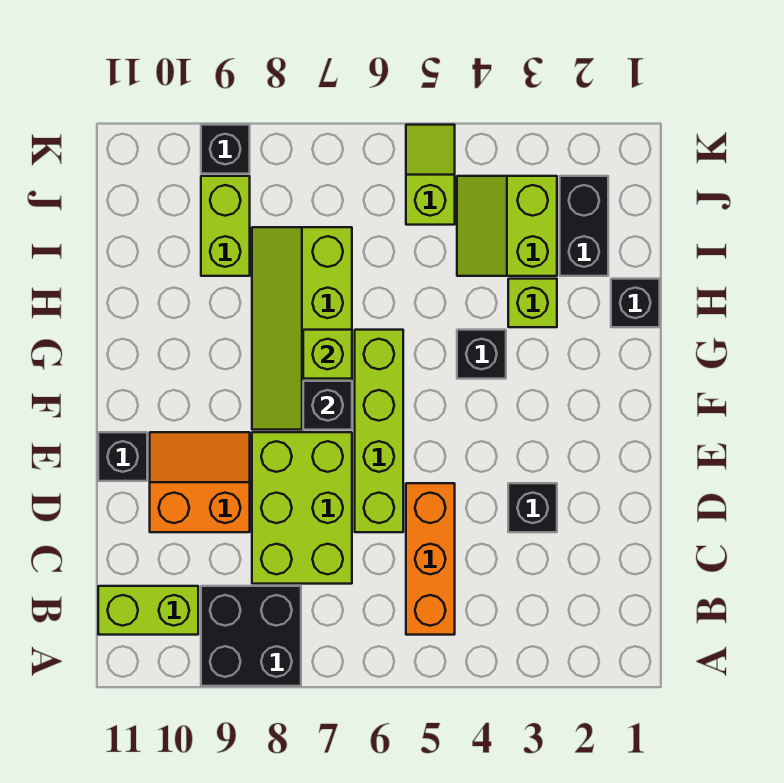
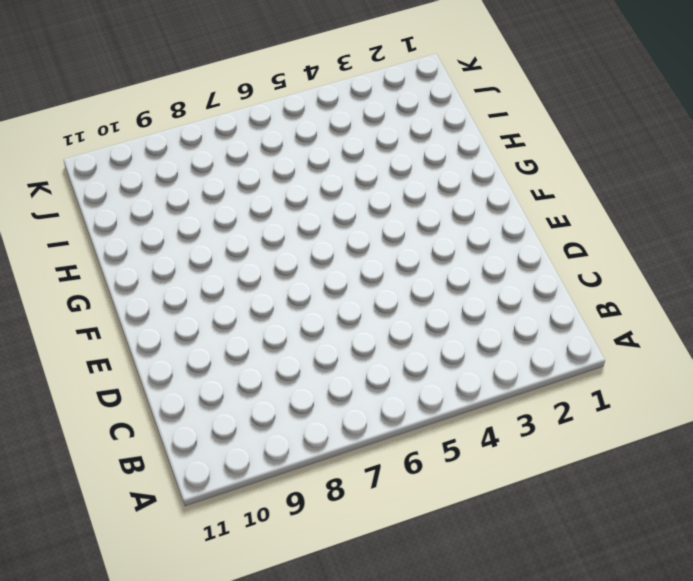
none -> black 2x2 brick [201,586,301,686]
none -> orange 1x3 brick [406,483,455,635]
none -> lime 1x2 brick [98,586,198,635]

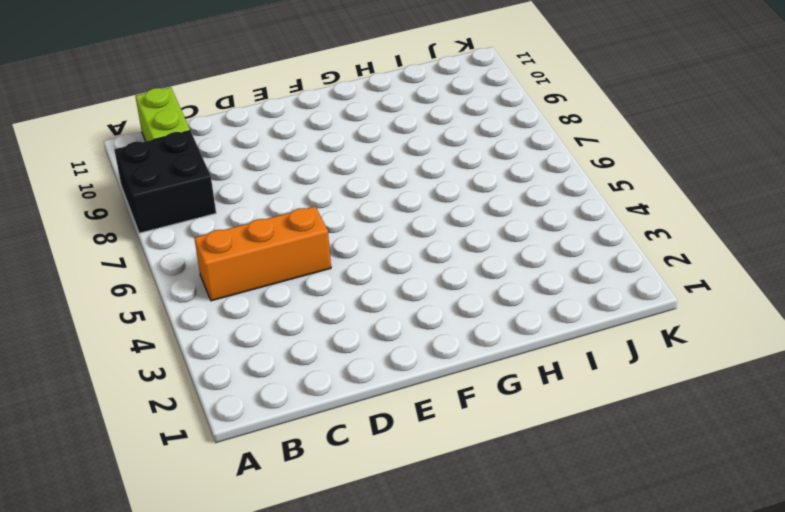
none -> lime 2x3 brick [252,432,352,584]
none -> black 1x1 brick [508,483,557,532]
none -> lime 1x4 brick [355,330,403,532]

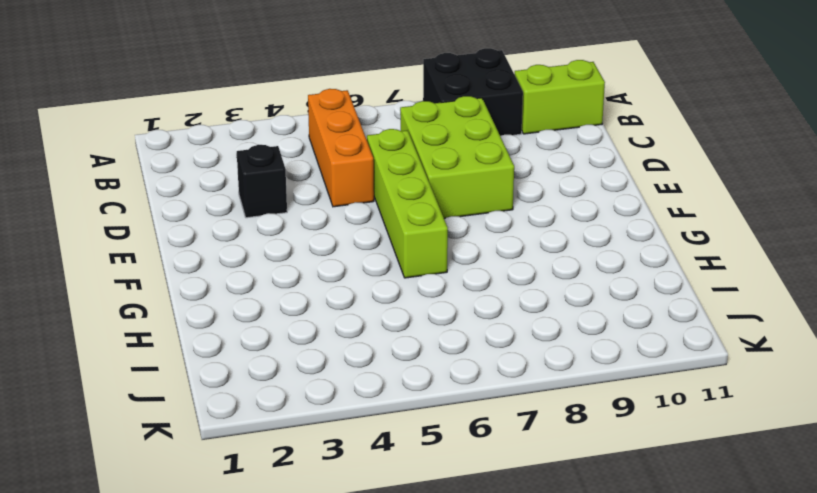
none -> orange 2x2 slope [150,432,250,532]
none -> black 1x1 brick [98,432,147,481]
none -> lime 2x4 slope [252,227,352,430]

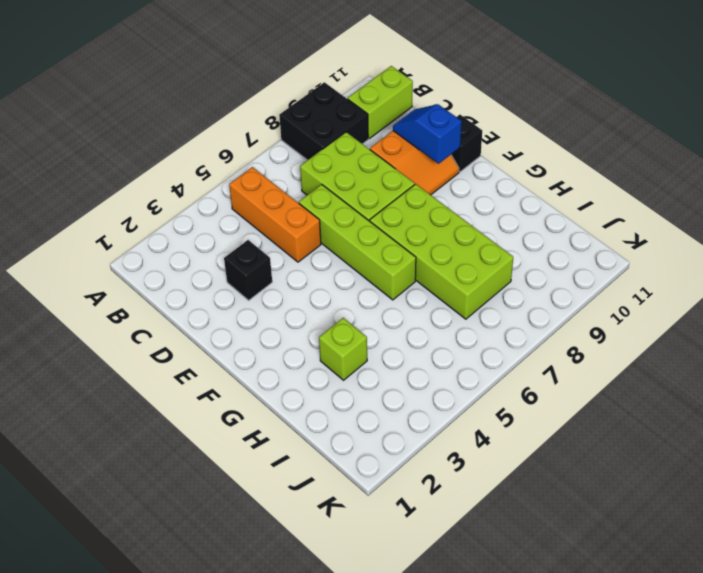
blue 1x2 slope [393,104,462,164] -> none
lime 2x4 brick [370,184,513,319] -> lime 2x4 slope [252,227,352,430]
none -> black 1x1 brick [457,330,506,379]
none -> black 1x1 brick [611,279,660,327]
none -> black 1x2 brick [560,176,608,276]

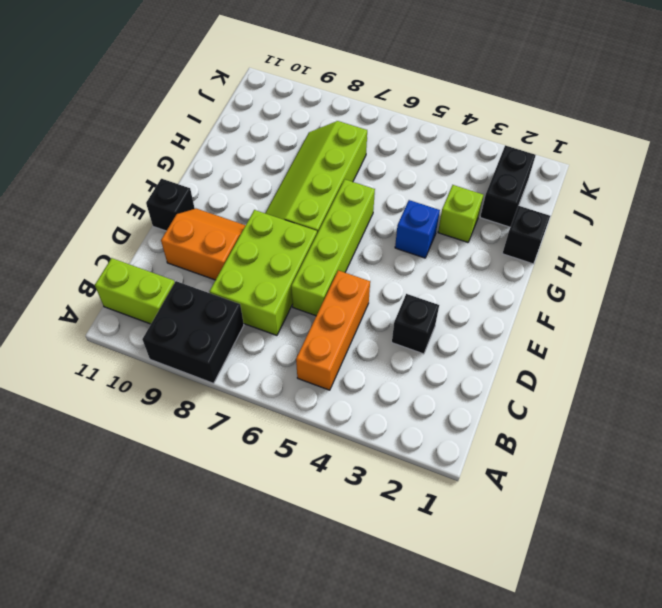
blue 1x1 brick [395,200,440,258] -> black 1x1 brick [457,330,506,379]
none -> lime 2x2 slope [457,176,557,276]
none -> lime 1x2 brick [201,176,250,276]
none -> lime 1x2 slope [406,125,455,225]

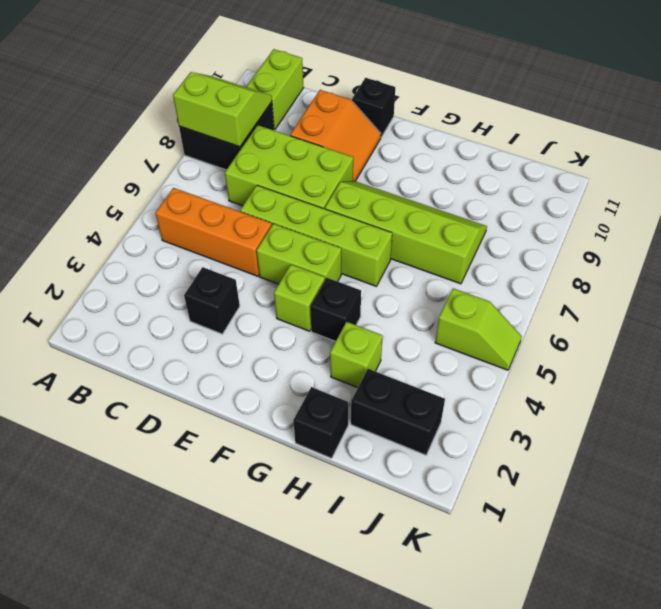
lime 2x2 slope [173,72,272,147] -> lime 2x2 slope moved to [457,176,557,276]
lime 1x2 brick [257,224,341,284] -> lime 1x2 brick moved to [201,176,250,276]
lime 1x1 brick [274,265,325,331] -> lime 1x1 brick moved to [303,330,352,379]
none -> black 1x1 brick [201,125,250,174]
none -> black 1x1 brick [303,381,352,430]

